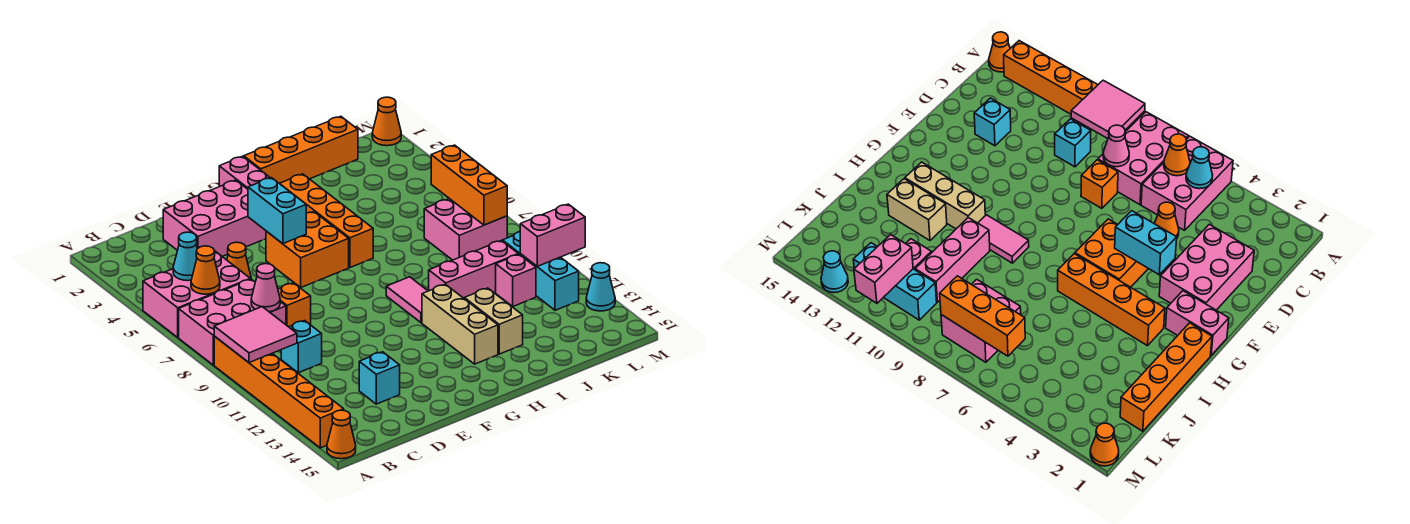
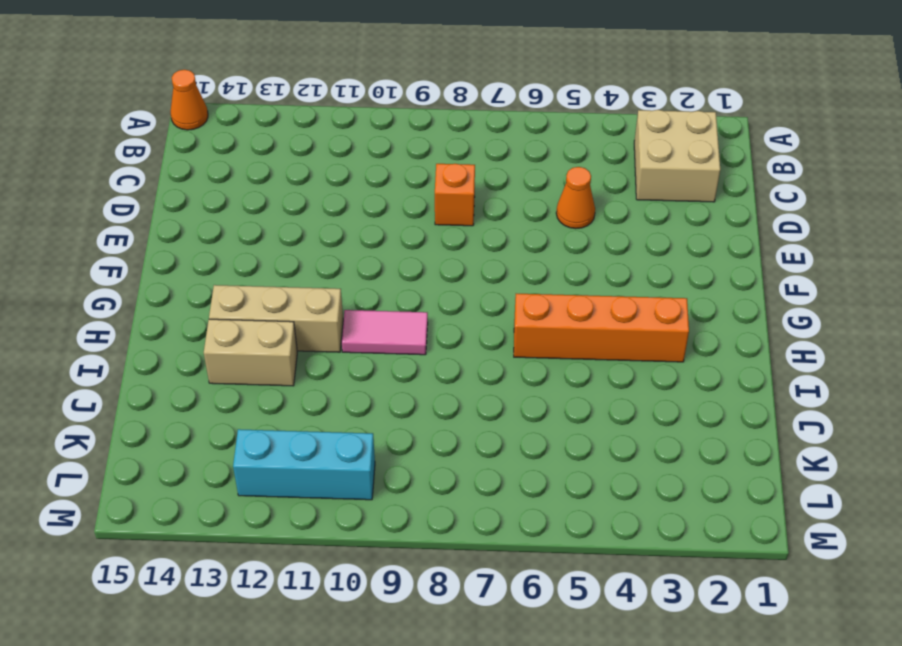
tan 2x2 brick [634,110,720,202] -> none
none -> pink 2x3 brick [143,252,250,337]
none -> pink 2x3 brick [179,279,286,365]
none -> orange 1x6 brick [214,336,344,448]

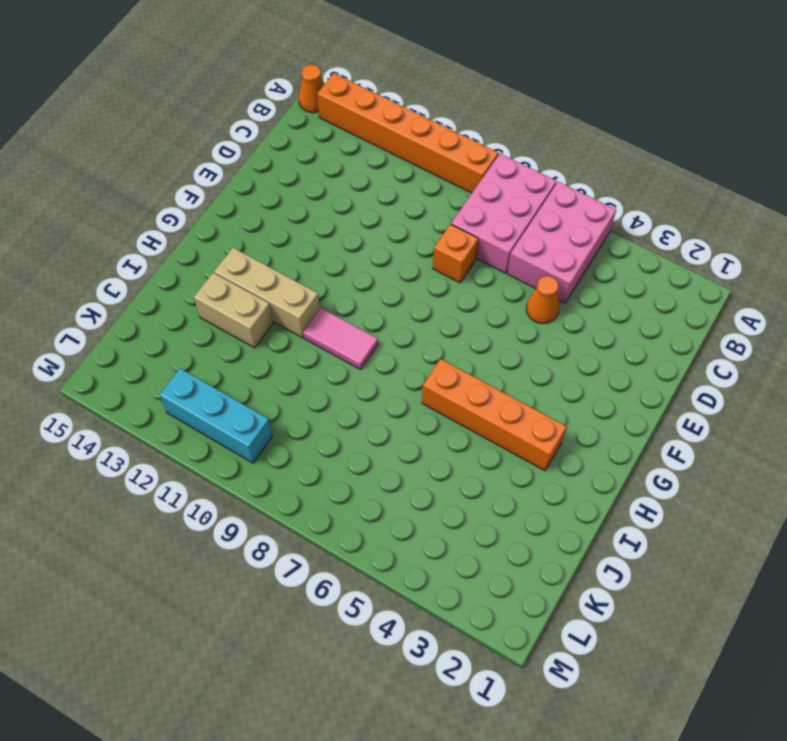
none -> cyan 1x1 brick [281,321,322,373]
none -> pink 2x3 brick [163,180,266,256]
none -> cyan 1x1 brick [359,352,400,404]

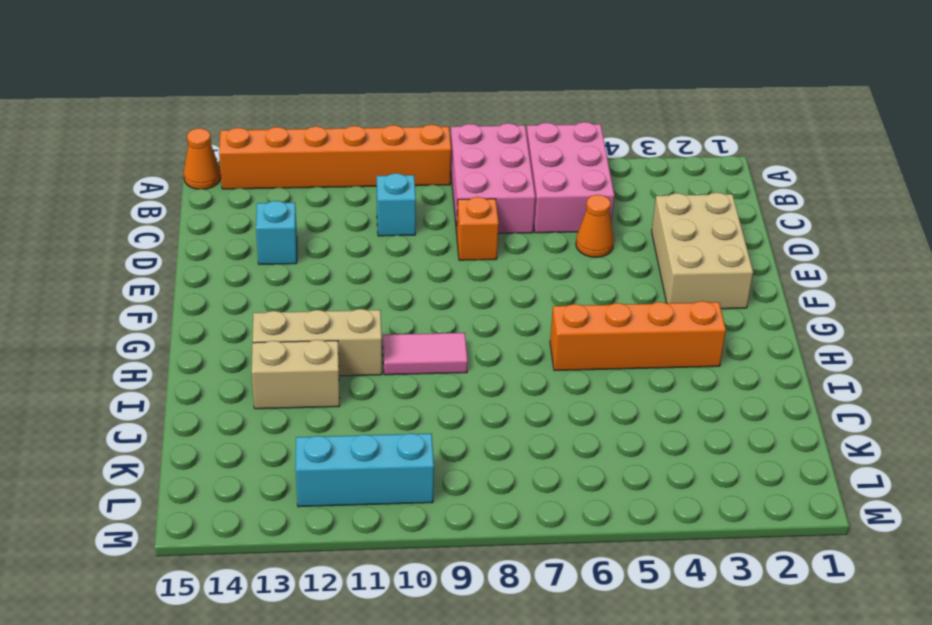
tan 2x3 brick [652,193,753,309] -> pink 2x3 brick [163,180,266,256]
none -> orange 2x2 brick [266,212,349,287]
none -> pink 1x2 brick [219,156,270,189]
none -> orange 1x4 brick [244,116,358,183]

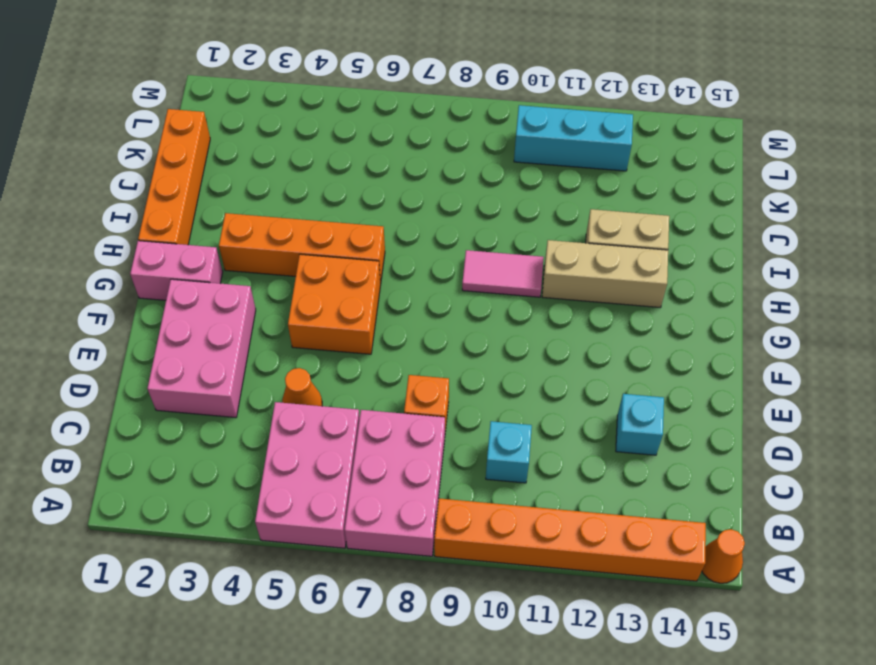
none -> pink 1x3 brick [429,241,518,298]
none -> pink 2x2 brick [424,199,507,260]
none -> pink 1x1 brick [496,254,536,306]

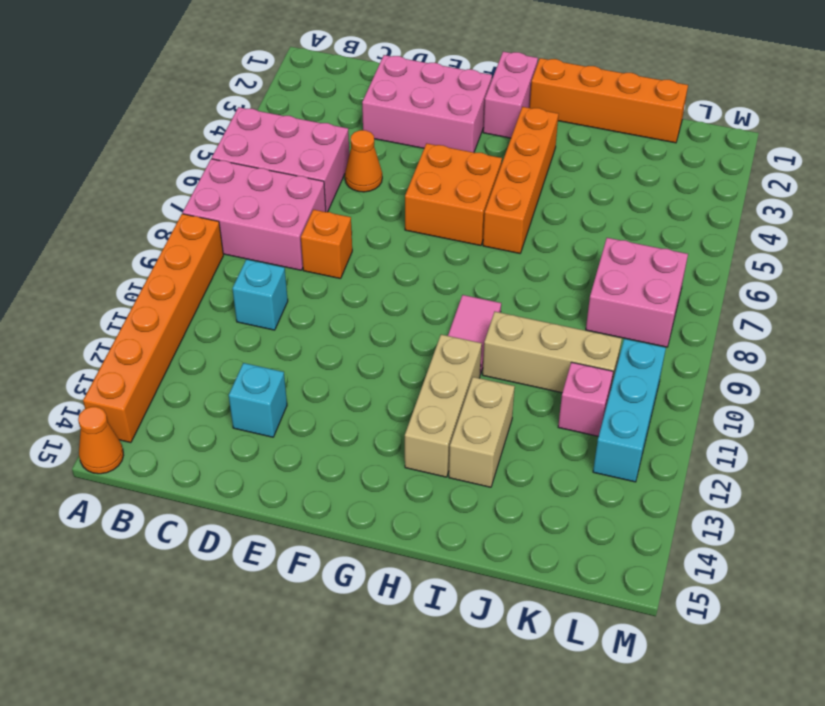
tan 1x3 brick [483,312,622,393] -> pink 1x3 brick [429,241,518,298]
none -> orange 1x1 cone [372,97,401,146]
none -> cyan 1x1 cone [586,263,615,311]
none -> pink 2x2 tile [214,307,297,363]

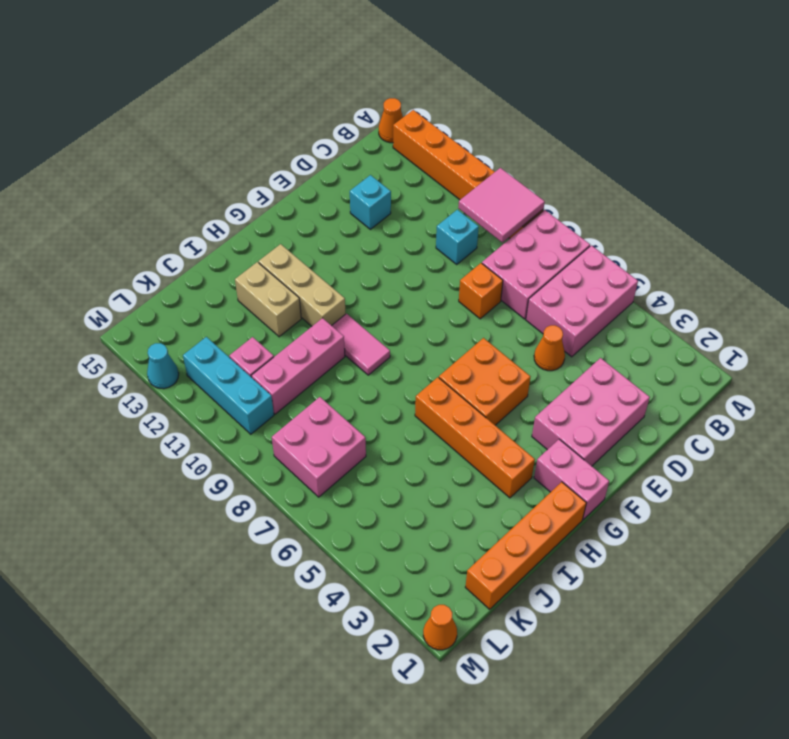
none -> cyan 1x1 cone [173,232,197,281]
none -> orange 1x1 cone [191,246,220,294]
none -> pink 1x1 cone [251,264,280,312]

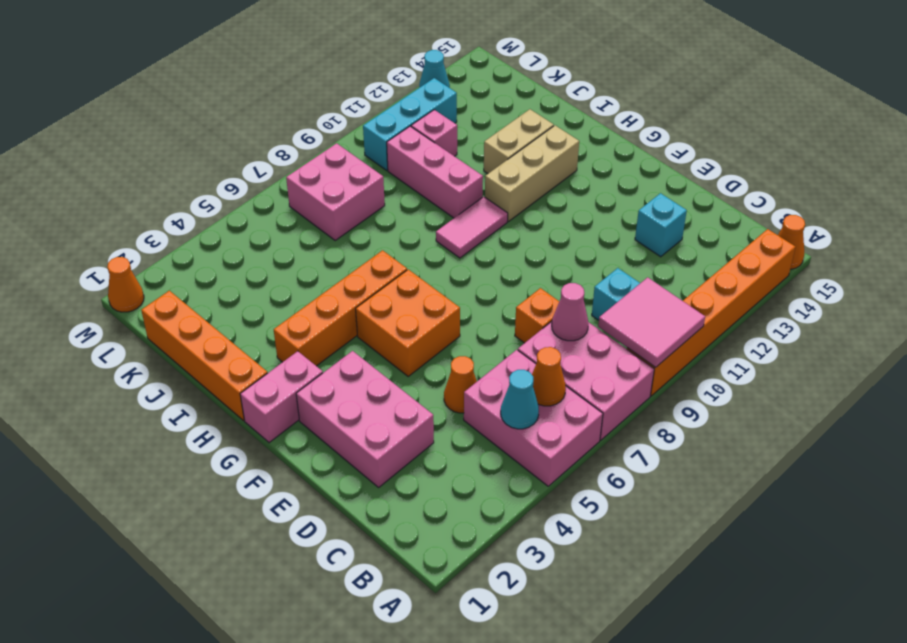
none -> cyan 1x2 brick [248,178,306,244]
none -> orange 1x3 brick [431,145,507,225]
none -> pink 1x2 brick [520,204,585,266]

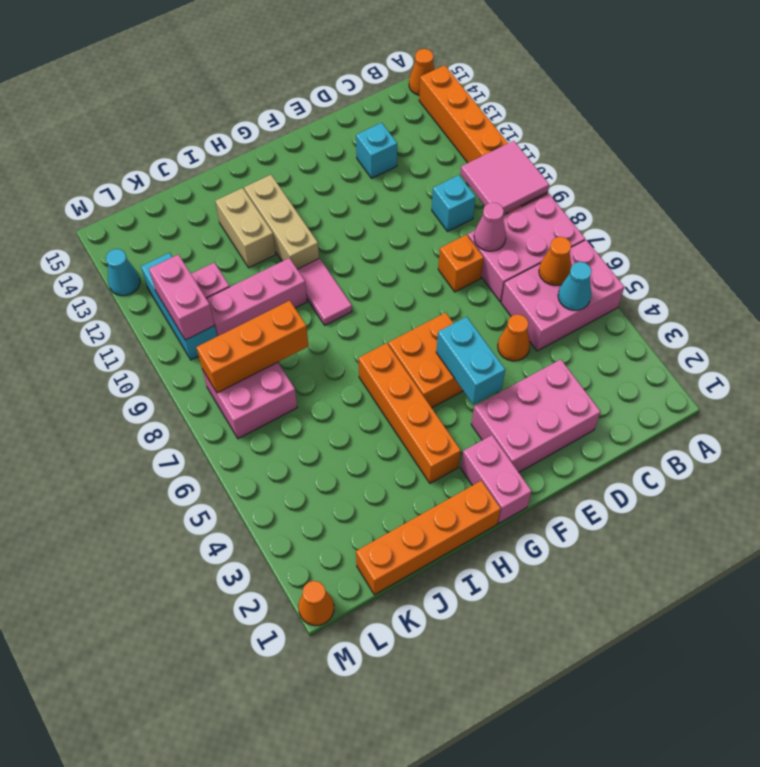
orange 1x3 brick [196,301,308,393] -> orange 1x3 brick turned to [431,145,507,225]
pink 1x2 brick [149,255,215,340] -> pink 1x2 brick turned to [520,204,585,266]

